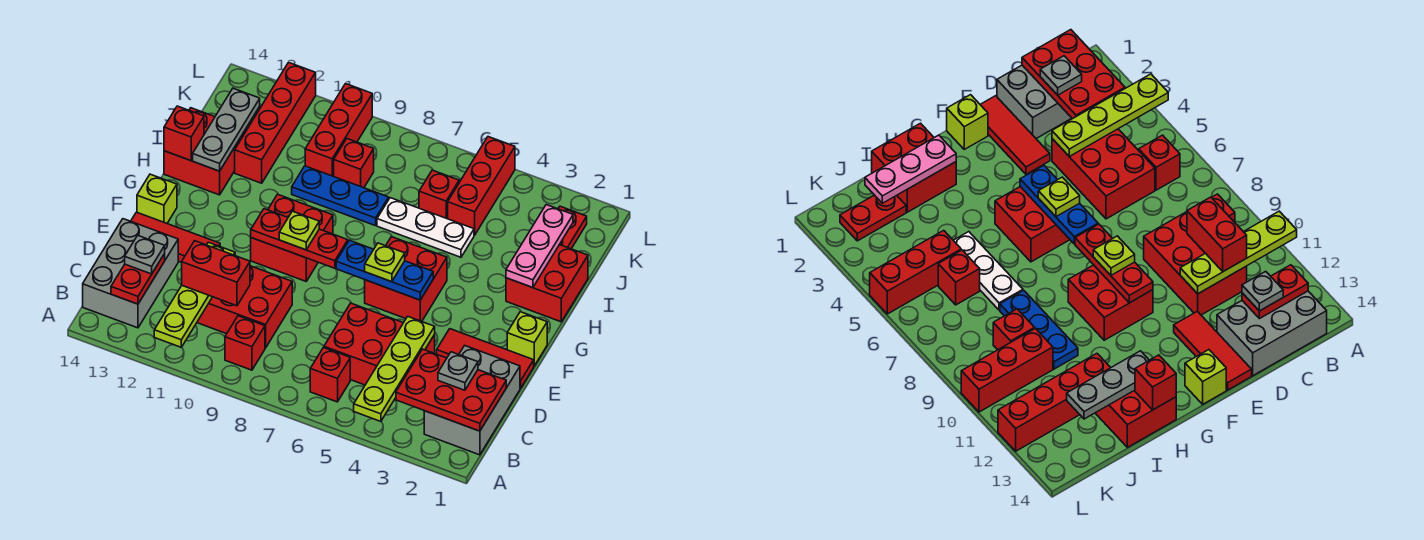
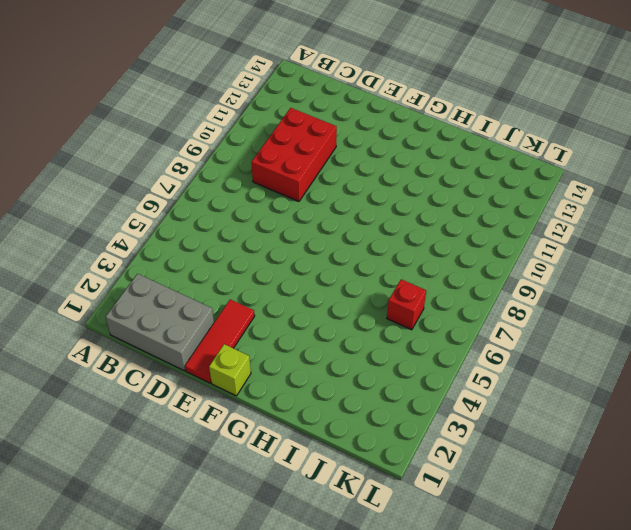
none -> red 1x1 brick [310,348,350,402]
none -> red 1x1 brick [225,316,265,370]
none -> grey 2x3 brick [83,219,178,328]
none -> red 2x3 brick [324,303,435,385]

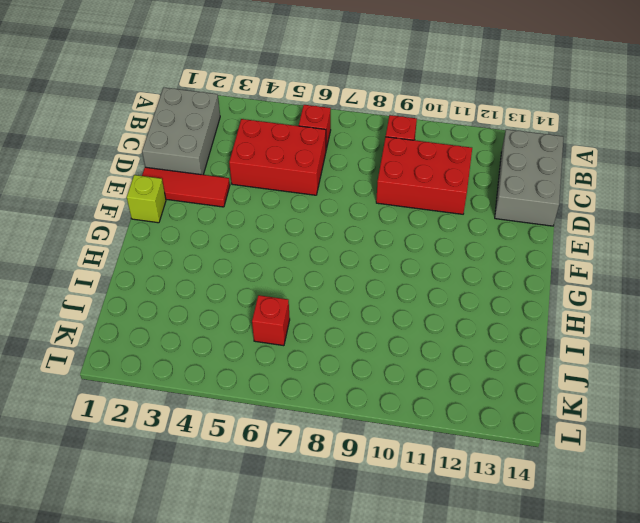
none -> red 1x3 tile [131,212,220,263]
none -> red 2x2 brick [365,237,447,321]
none -> red 2x2 brick [251,194,333,281]
none -> lime 1x1 brick [137,174,177,223]

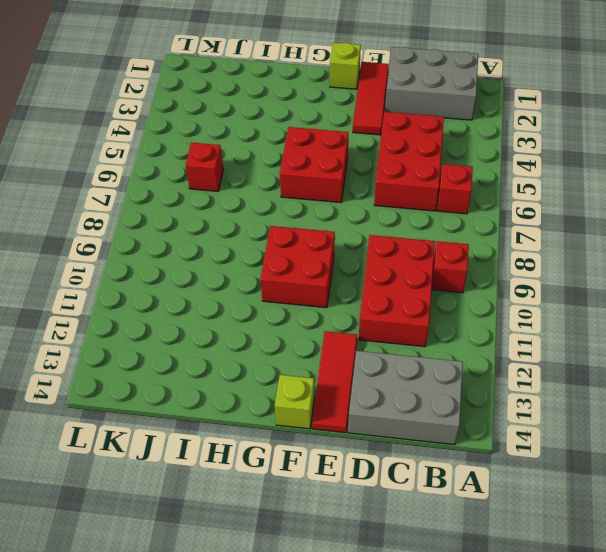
none -> red 2x2 brick [506,245,588,322]
none -> red 2x2 brick [164,108,246,195]
none -> white 1x3 plate [377,198,474,257]
none -> blue 1x3 plate [292,166,389,226]

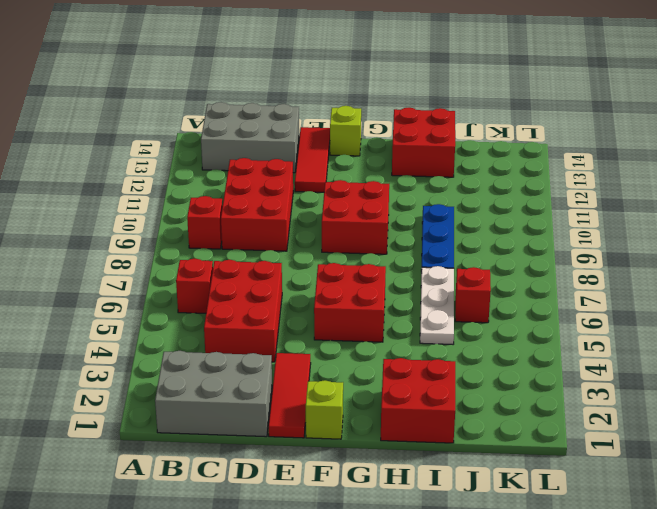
none -> red 1x4 brick [235,62,316,183]
none -> red 1x2 plate [558,206,587,249]
none -> red 1x3 brick [448,137,515,235]
none -> red 1x1 brick [334,139,374,188]

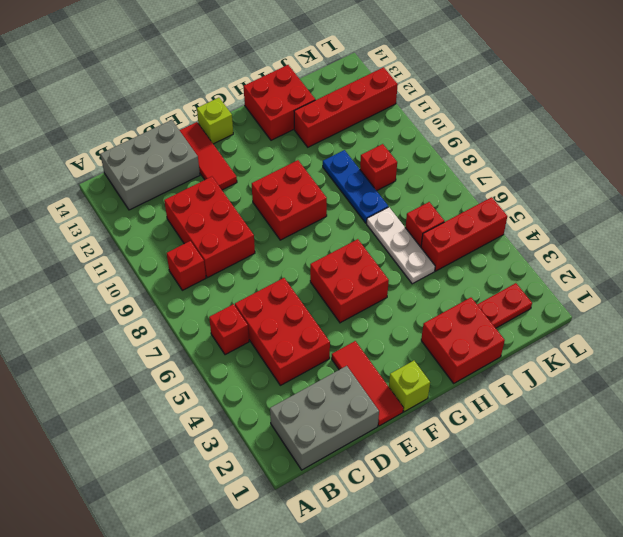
none -> red 1x3 brick [305,84,372,176]
none -> lime 1x4 plate [354,316,435,421]
none -> lime 1x4 plate [154,242,235,347]
none -> red 2x3 plate [396,349,506,431]

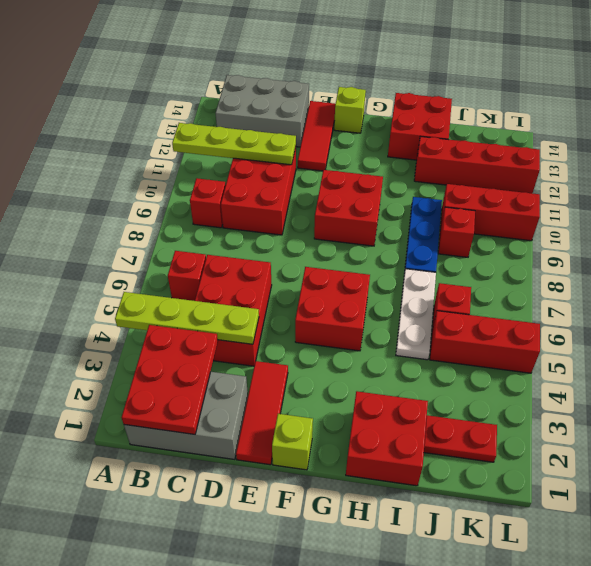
none -> red 1x2 plate [111,254,165,304]
none -> blue 1x3 plate [336,240,433,300]
none -> red 1x3 plate [251,209,348,268]
none -> pink 1x3 plate [506,205,573,288]

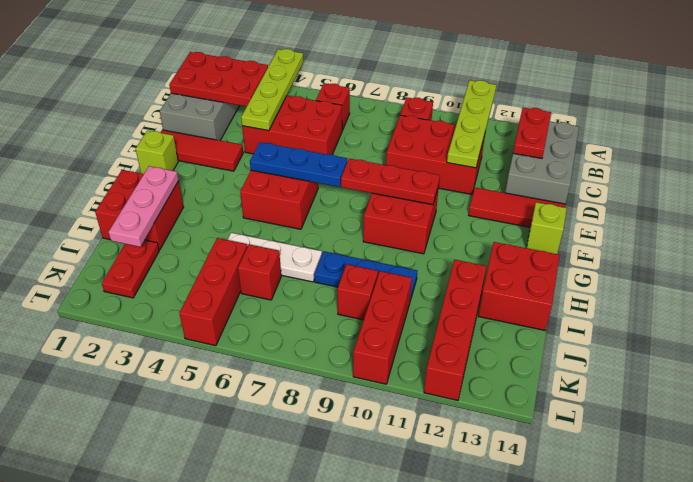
none -> grey 1x3 plate [193,88,260,171]
none -> red 1x1 brick [164,106,204,161]
none -> grey 1x1 plate [438,352,478,390]
none -> red 1x2 brick [182,241,250,306]

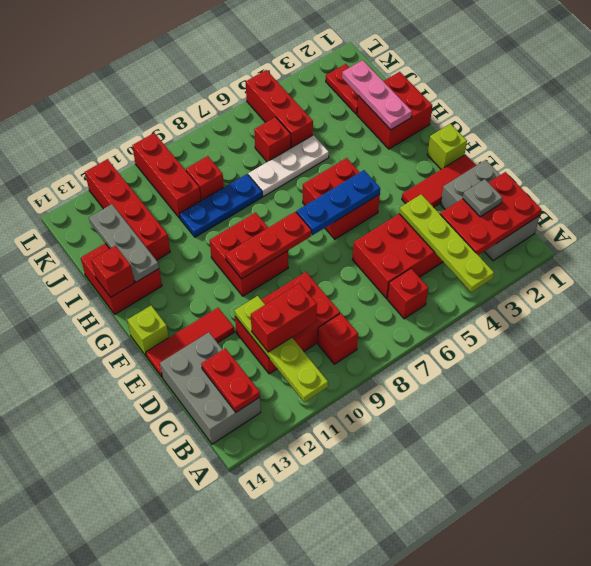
none -> grey 1x1 plate [125,236,165,274]
none -> lime 1x1 plate [365,243,405,282]
none -> lime 1x1 plate [279,211,319,250]

